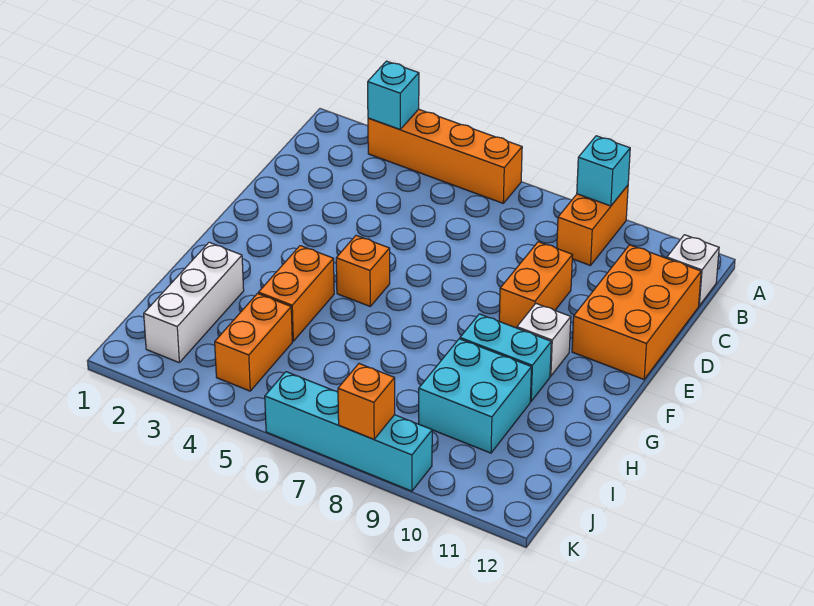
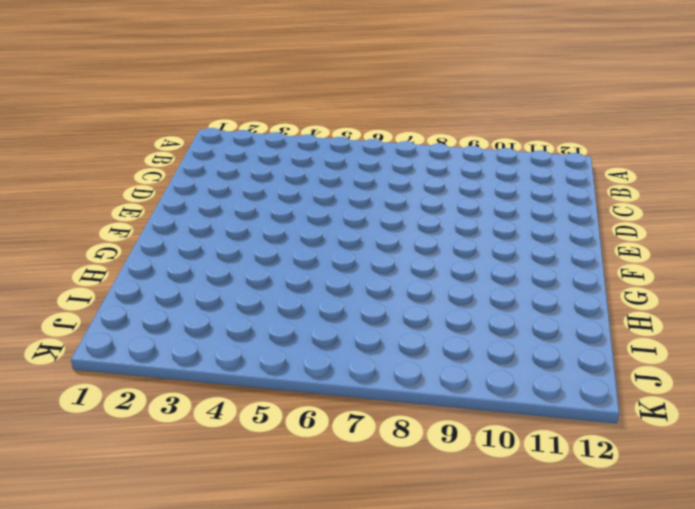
none -> orange 1x4 brick [368,109,522,203]
none -> orange 1x2 brick [557,185,628,266]
none -> white 1x1 brick [667,235,719,306]

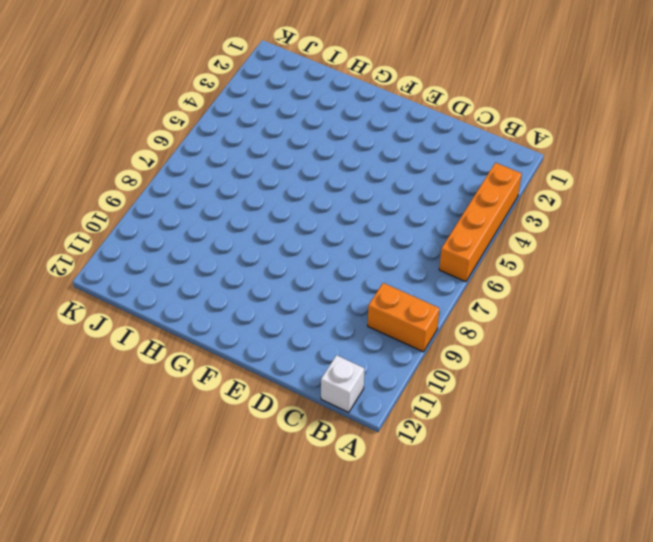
none -> orange 2x3 brick [572,245,701,379]
none -> orange 1x2 brick [499,242,572,328]
none -> orange 1x1 brick [336,236,390,306]

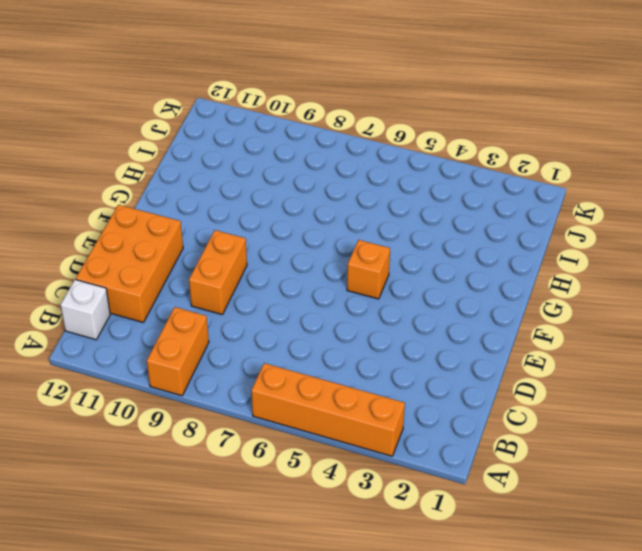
none -> white 1x1 brick [517,304,571,376]
none -> orange 1x2 brick [258,246,334,341]
none -> cyan 1x2 brick [460,314,551,401]

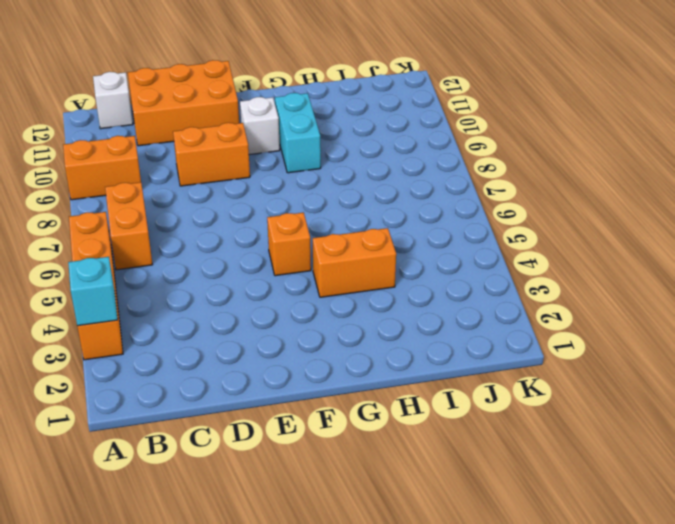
orange 1x2 brick [105,182,153,270] -> orange 1x2 brick turned to [215,294,292,391]
none -> white 1x3 brick [144,242,244,362]
none -> cyan 2x2 brick [419,339,532,453]
none -> cyan 1x4 brick [265,372,432,491]

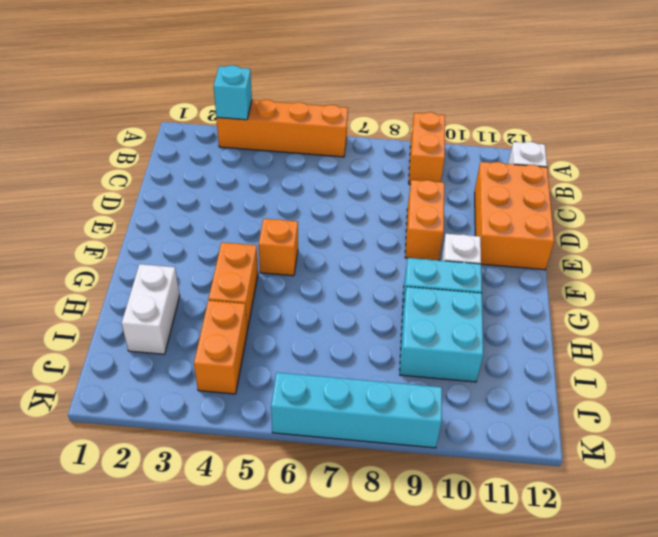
white 1x2 brick [122,264,180,354] -> white 1x3 brick [144,242,244,362]
none -> cyan 1x1 brick [577,136,630,206]
none -> orange 1x1 brick [338,364,395,439]

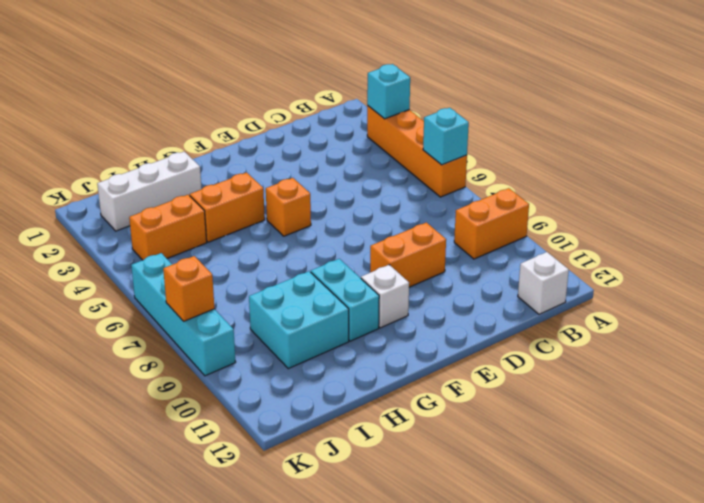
cyan 1x1 brick [423,108,469,165] -> cyan 1x1 brick moved to [577,136,630,206]
none -> orange 2x3 brick [572,245,701,379]

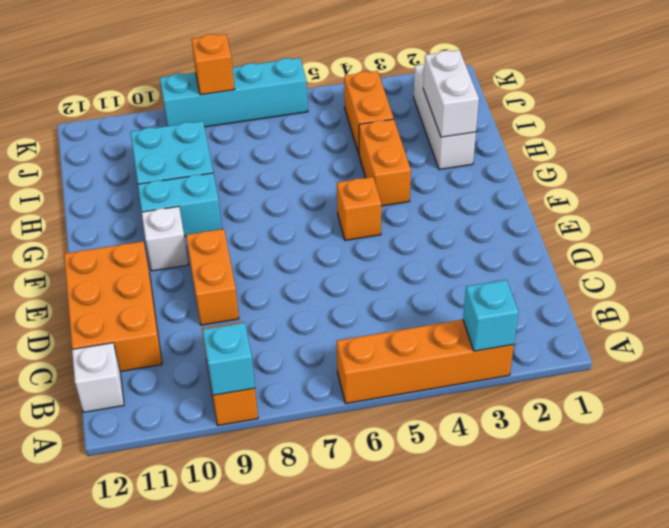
white 1x2 brick [423,50,479,137] -> none

